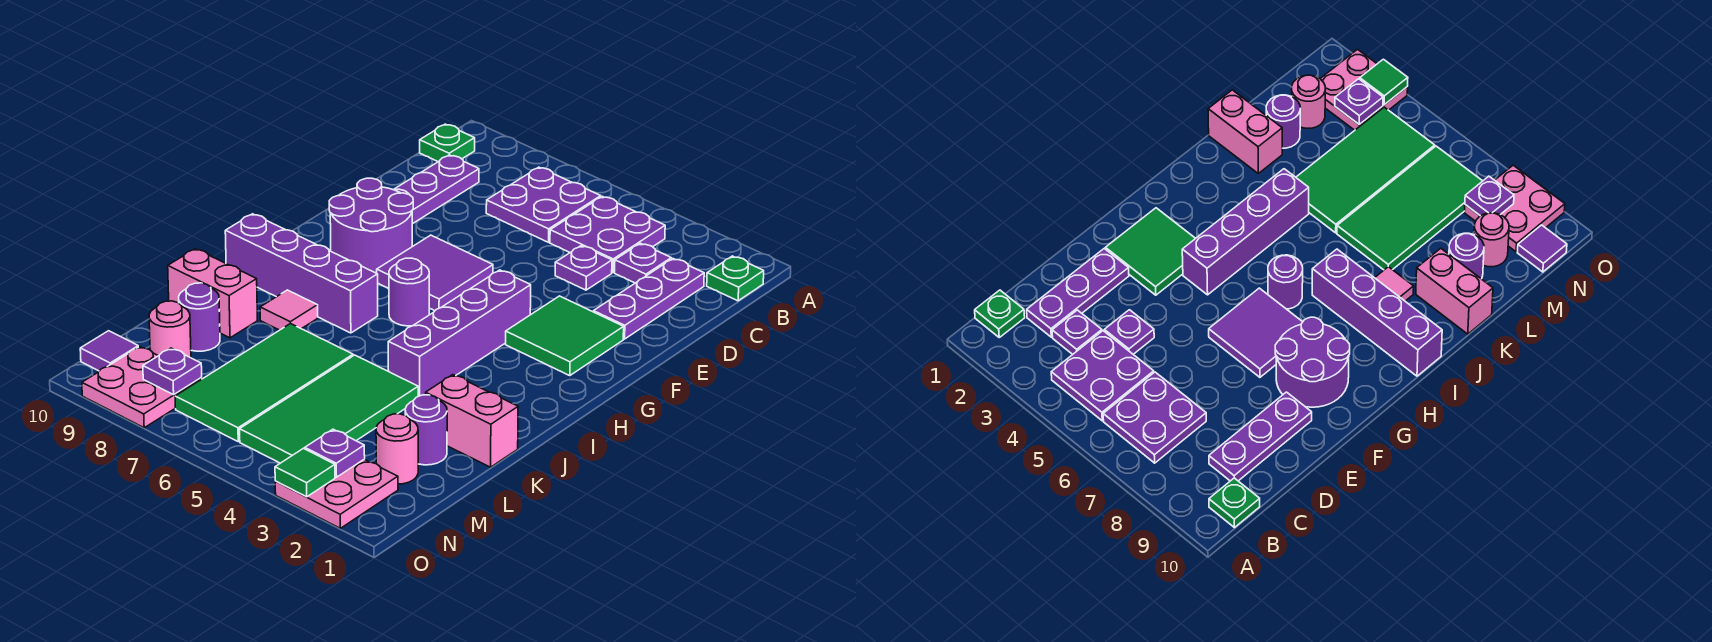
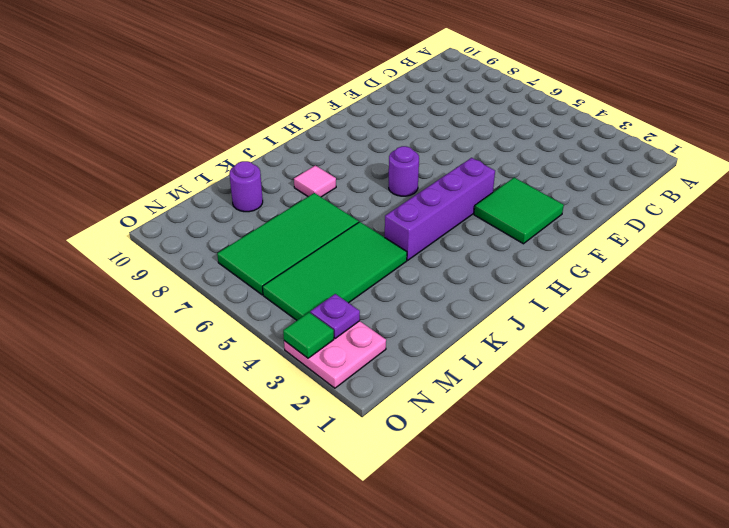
none -> green 1x1 plate [707,256,764,301]
none -> purple 2x2 plate [550,196,665,272]
none -> purple 2x2 plate [486,167,601,242]

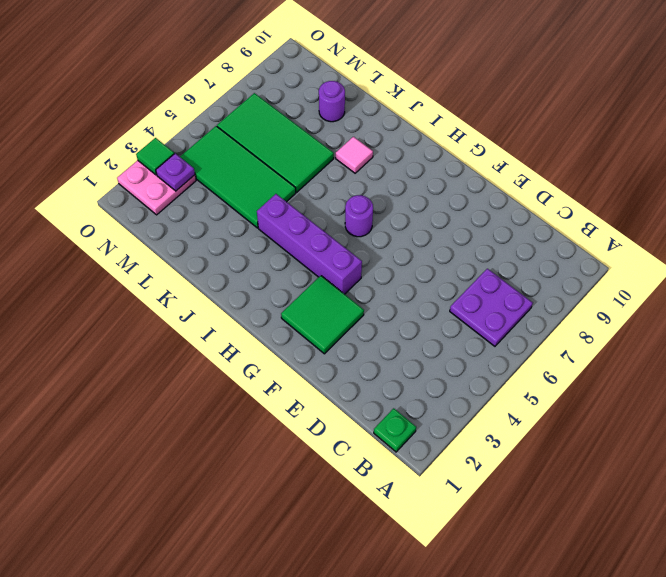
none -> purple 2x2 plate [550,196,665,272]
none -> green 1x1 plate [420,124,475,162]
none -> purple 1x3 plate [594,259,704,339]

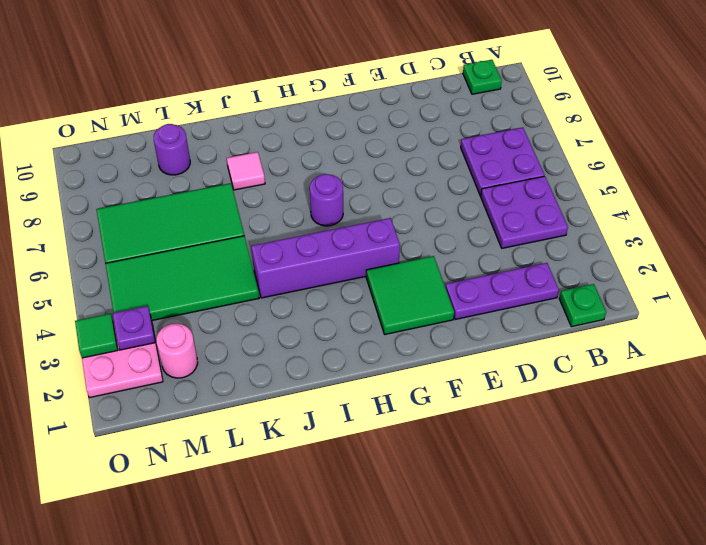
none -> purple 1x1 plate [615,243,671,283]
none -> purple 1x3 plate [394,155,479,224]
none -> purple 1x1 plate [555,246,612,290]

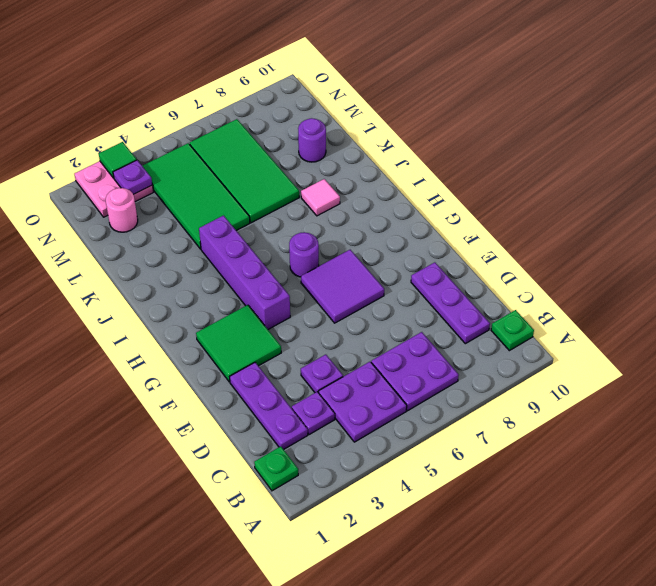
none -> purple 2x2 round brick [329,178,413,273]
none -> purple 1x4 brick [225,214,378,333]
none -> pink 1x2 brick [426,375,518,467]

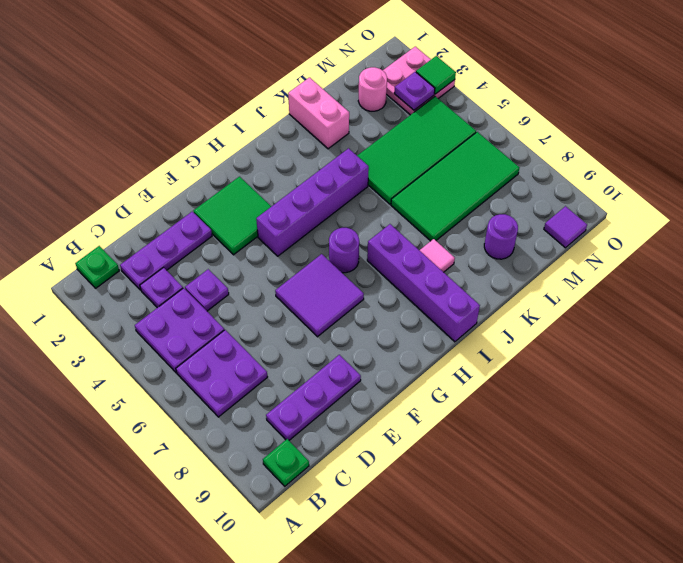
none -> purple 2x2 round brick [329,178,413,273]
none -> pink 1x2 brick [168,249,257,338]
none -> purple 1x1 round brick [405,395,447,465]

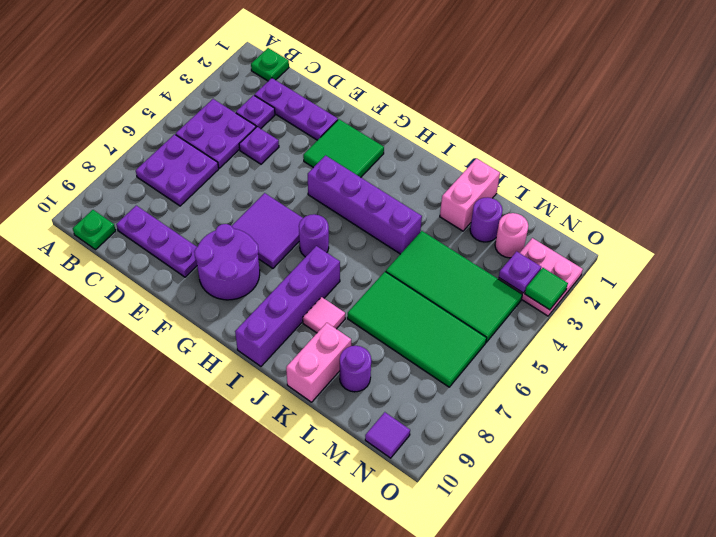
none -> pink 1x1 round brick [149,301,191,358]
none -> pink 2x2 plate [82,347,202,428]
none -> purple 1x1 plate [143,348,202,395]

